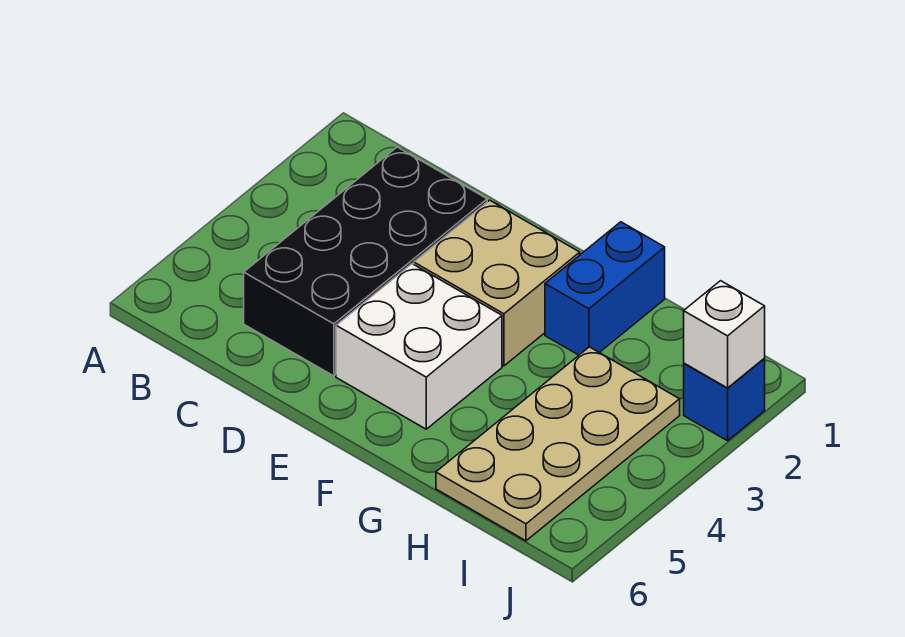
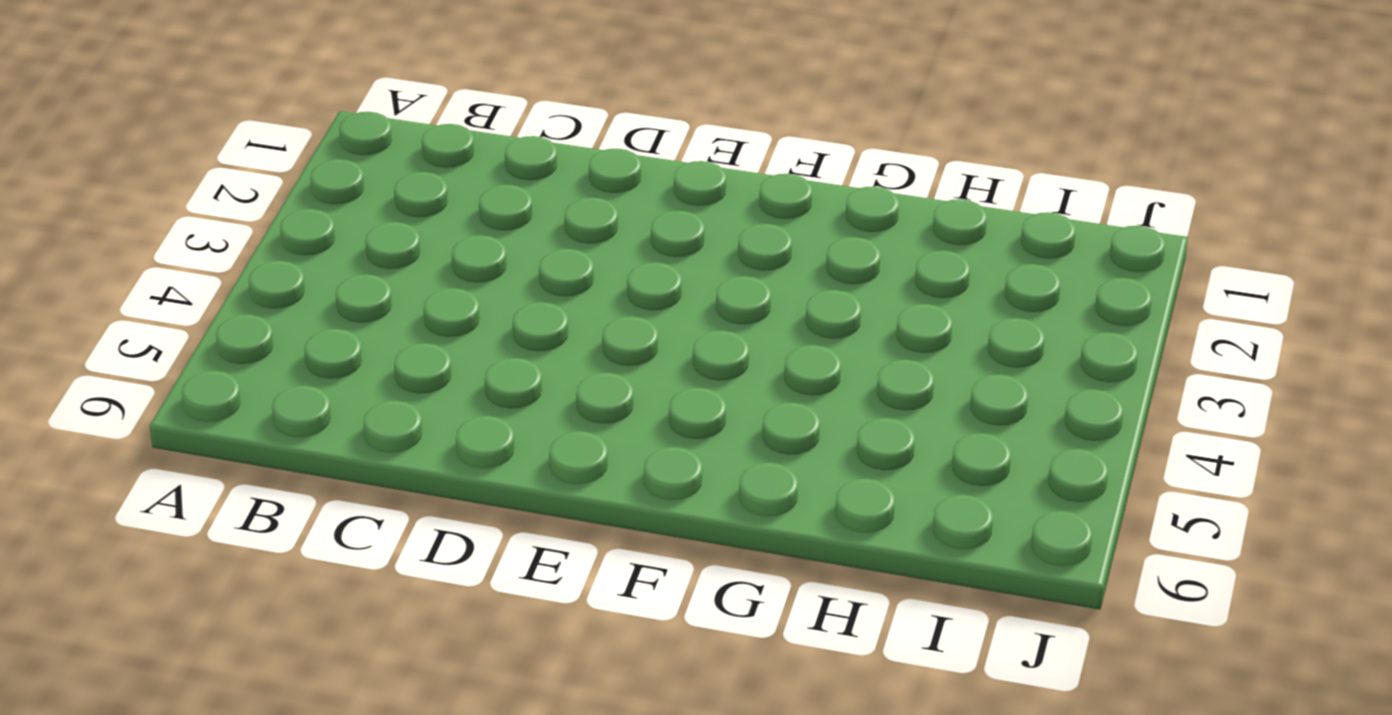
none -> black 2x4 brick [244,147,487,376]
none -> tan 2x2 brick [414,200,580,366]

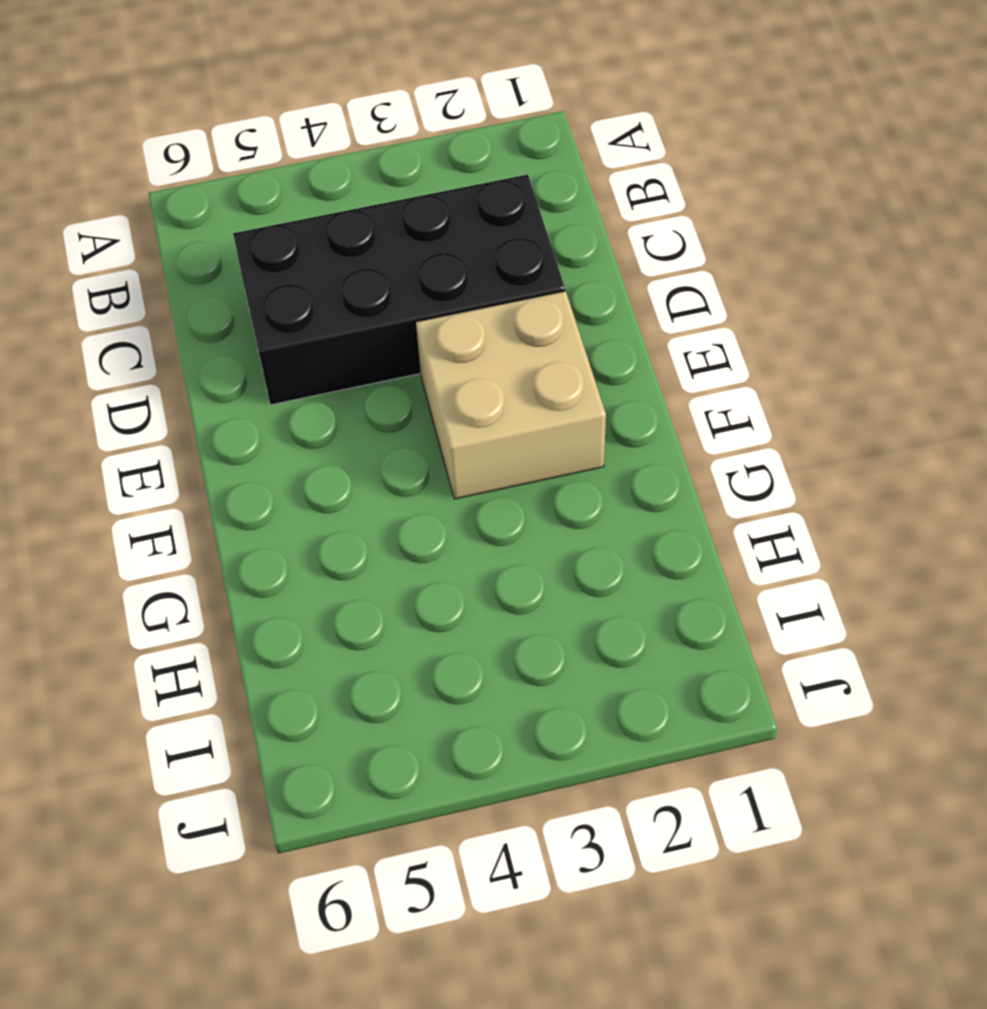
none -> white 2x2 brick [336,264,502,429]
none -> blue 1x2 brick [545,222,665,355]

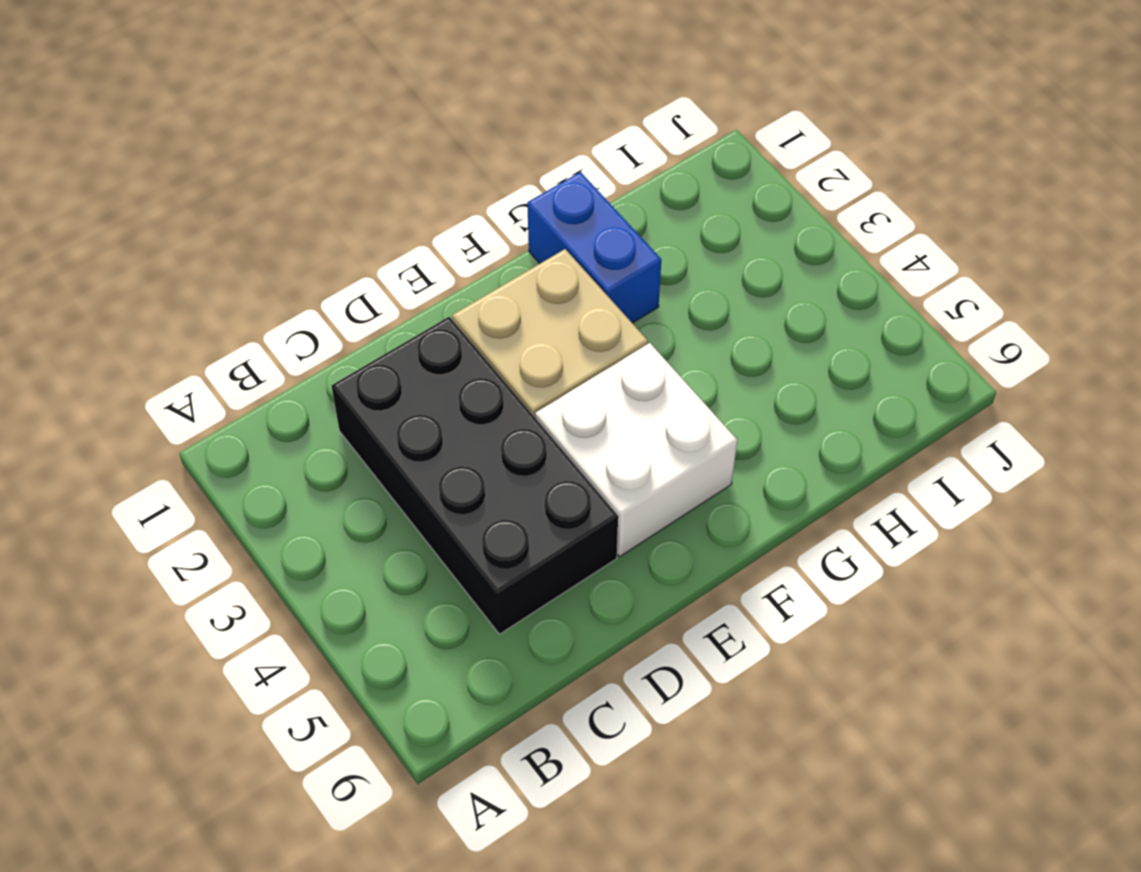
none -> tan 2x4 plate [436,347,680,541]
none -> blue 1x1 brick [684,359,765,441]

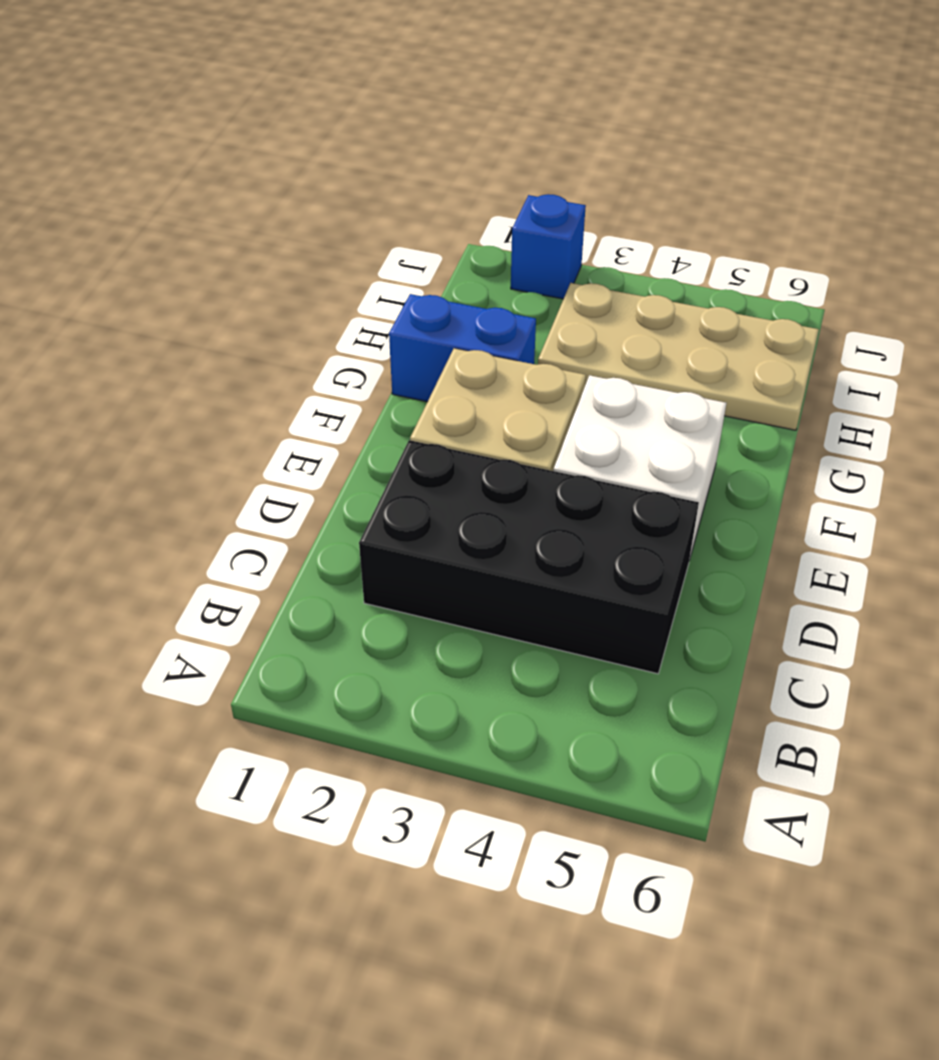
none -> white 1x1 brick [684,281,765,388]

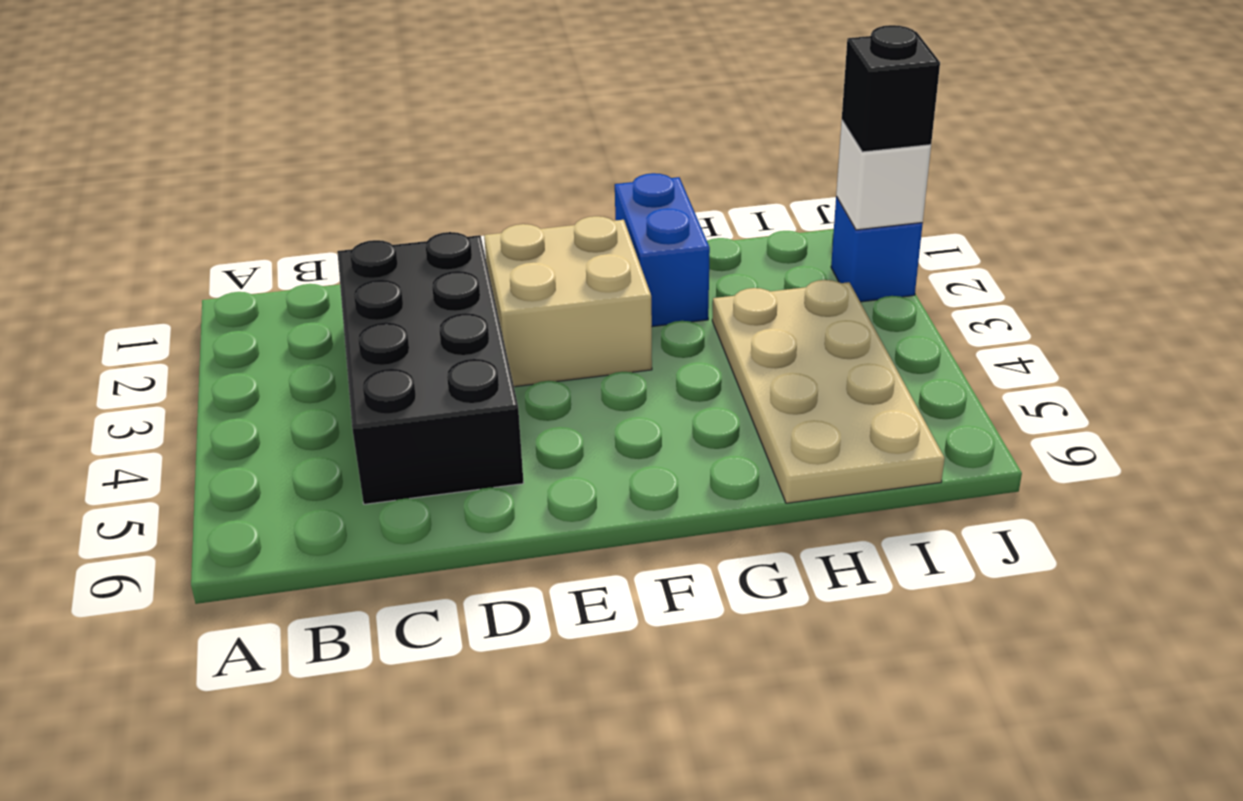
black 1x1 brick [842,25,940,152] -> none
none -> white 2x2 brick [336,264,502,429]

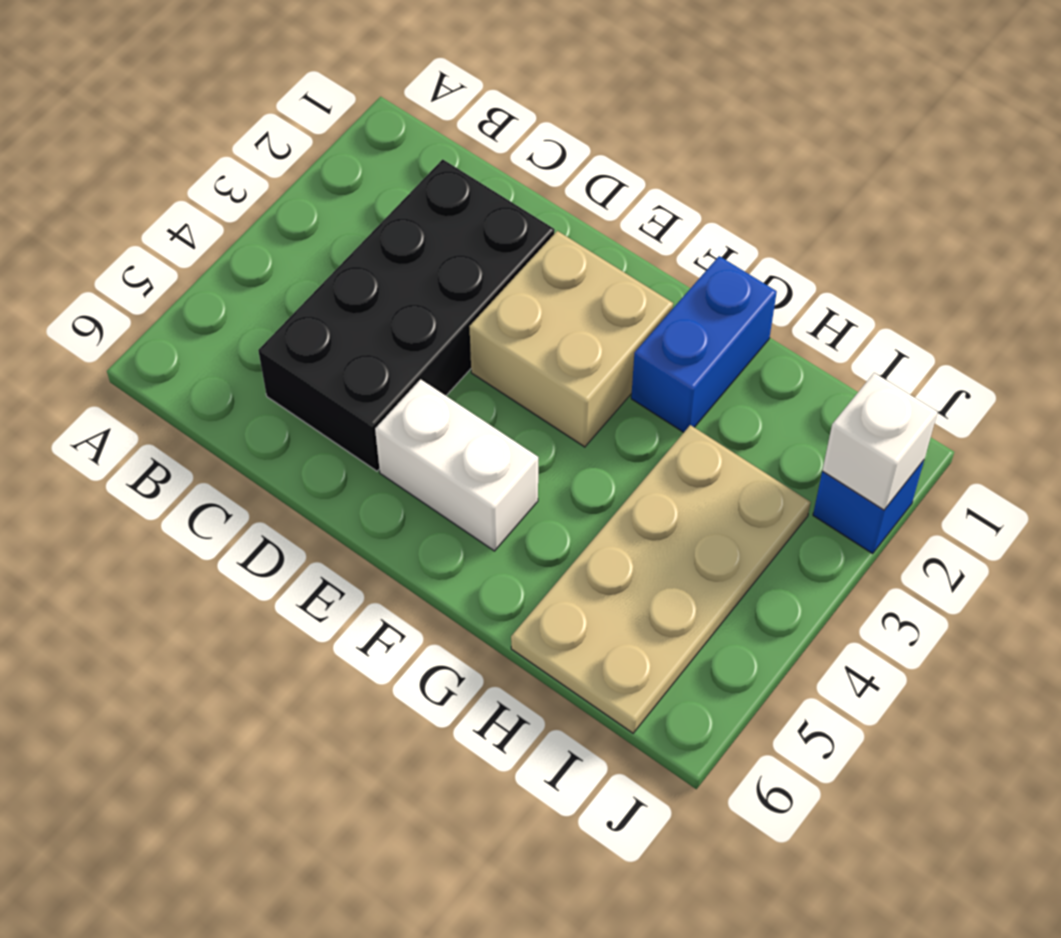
white 1x2 brick [375,379,538,551] -> white 2x2 brick [336,264,502,429]

